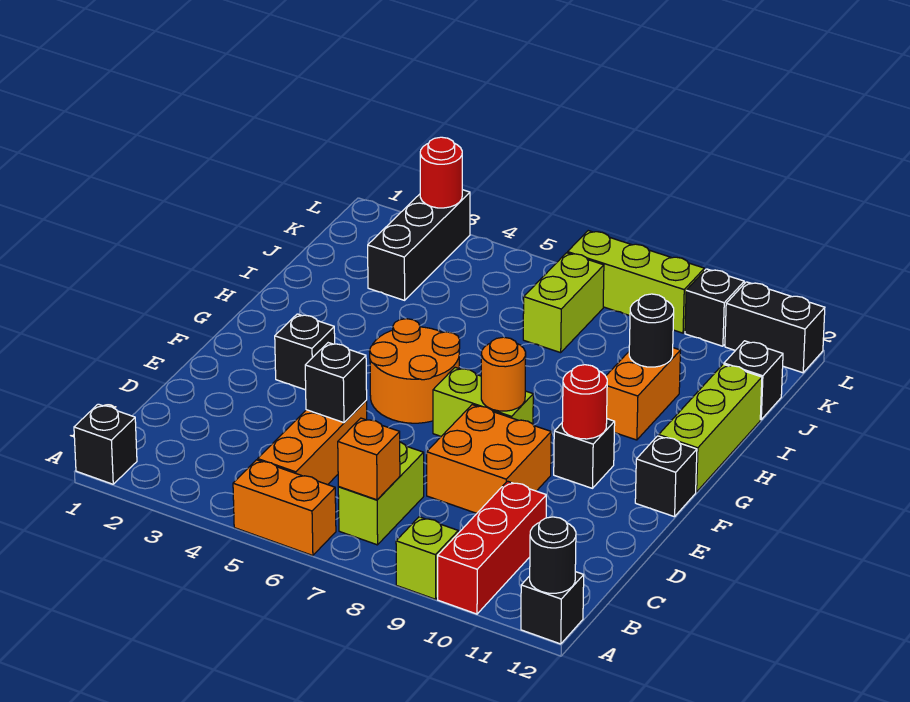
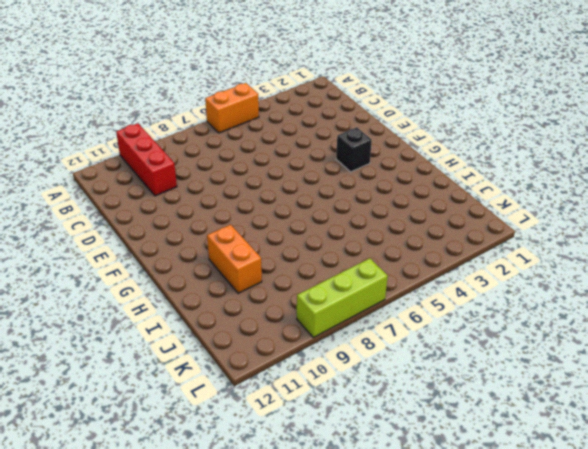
none -> black 1x1 brick [74,404,137,484]
none -> lime 1x1 brick [396,517,458,599]
none -> black 1x1 brick [521,572,584,644]

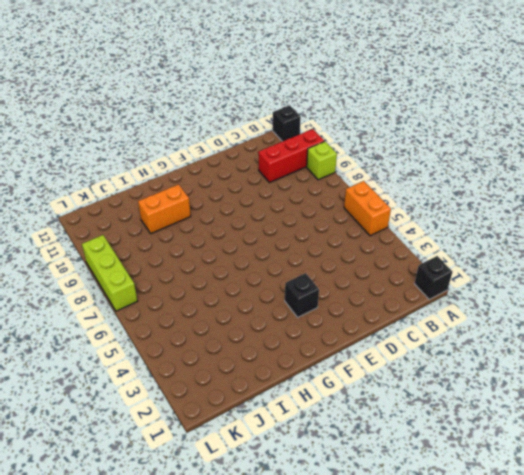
none -> orange 1x3 brick [258,401,367,485]
none -> lime 1x2 brick [338,442,424,545]
none -> orange 2x2 brick [427,405,551,513]

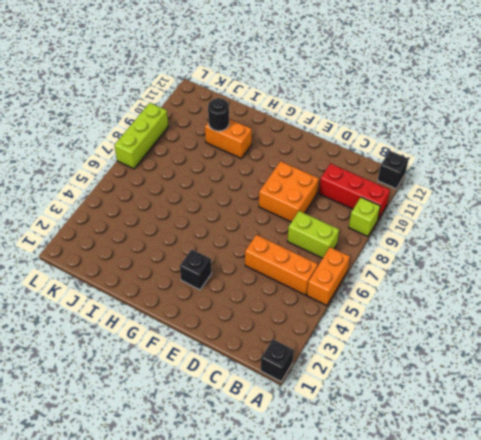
none -> orange 2x2 round brick [369,319,460,423]
none -> lime 1x2 brick [433,367,533,436]
none -> black 1x1 brick [554,419,615,488]

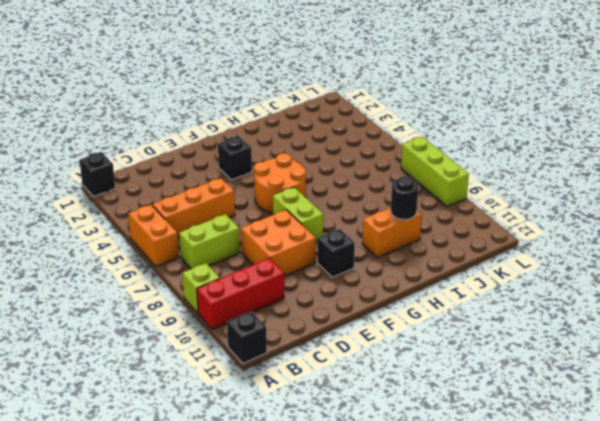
none -> black 1x1 brick [635,436,697,517]
none -> lime 1x3 brick [659,364,762,492]
none -> black 1x3 brick [368,190,470,300]

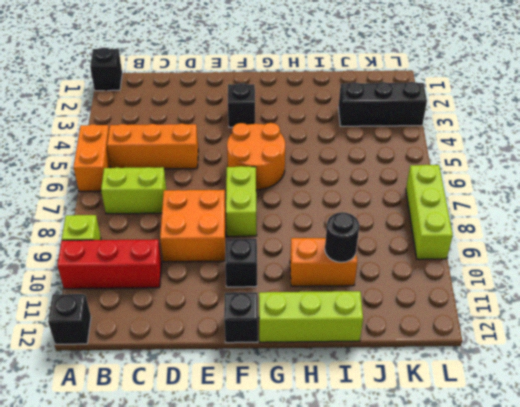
none -> lime 1x2 brick [523,253,604,353]
none -> black 1x1 brick [724,341,783,420]
none -> black 1x1 brick [685,269,744,346]

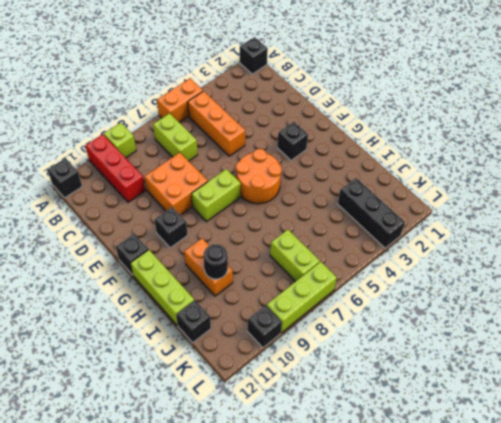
none -> black 1x2 brick [725,282,825,373]
none -> black 1x1 round brick [530,517,576,593]
none -> orange 1x1 brick [338,418,400,500]

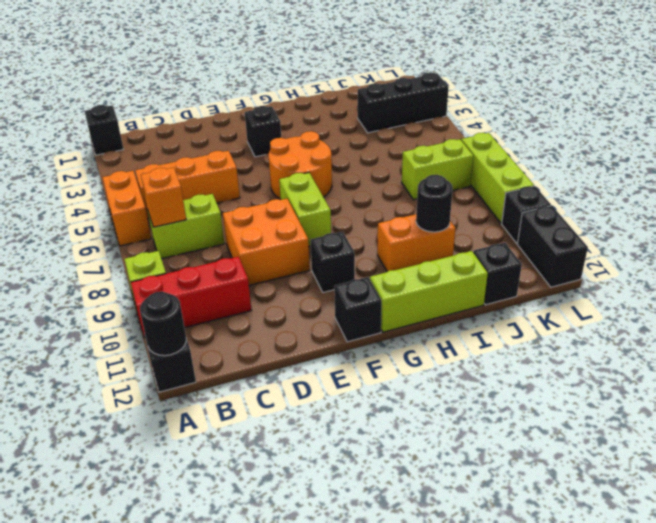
none -> black 1x1 brick [305,343,367,423]
none -> orange 1x1 round brick [481,337,526,411]
none -> red 1x1 round brick [562,365,607,439]

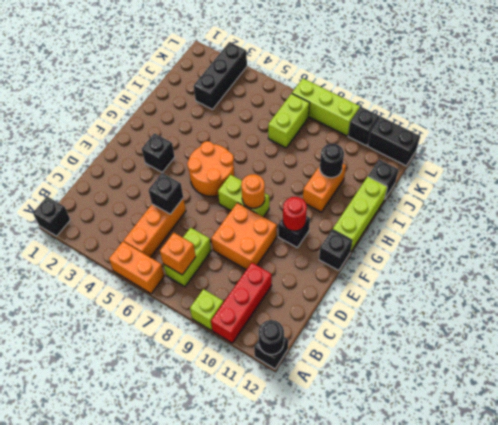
none -> red 1x1 round brick [420,137,462,208]

